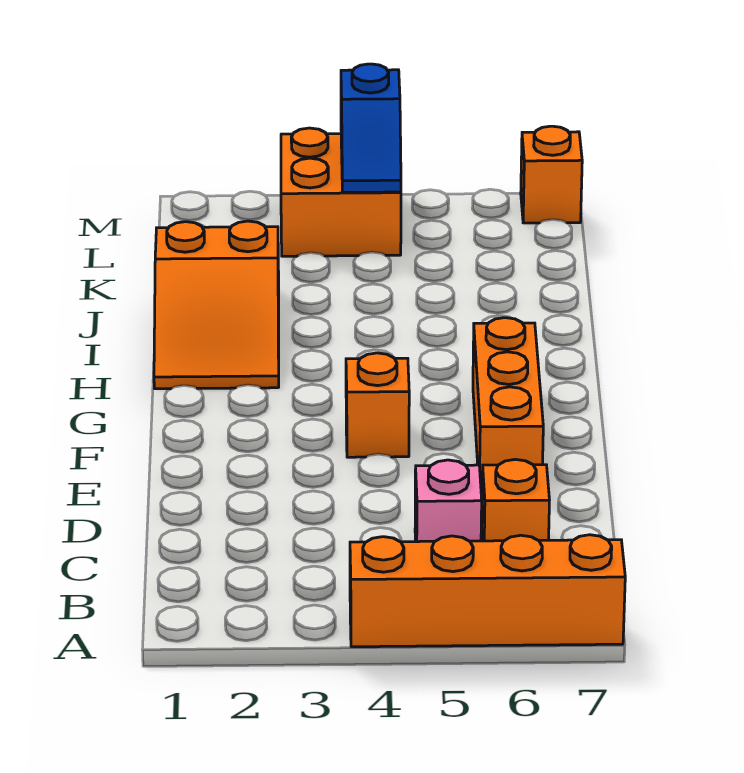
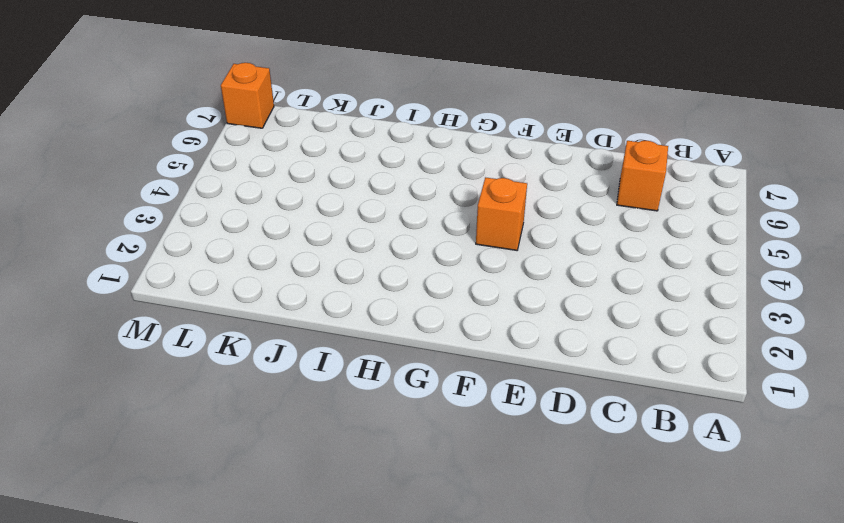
none -> orange 1x4 brick [350,535,625,647]
none -> pink 1x1 brick [415,460,482,542]

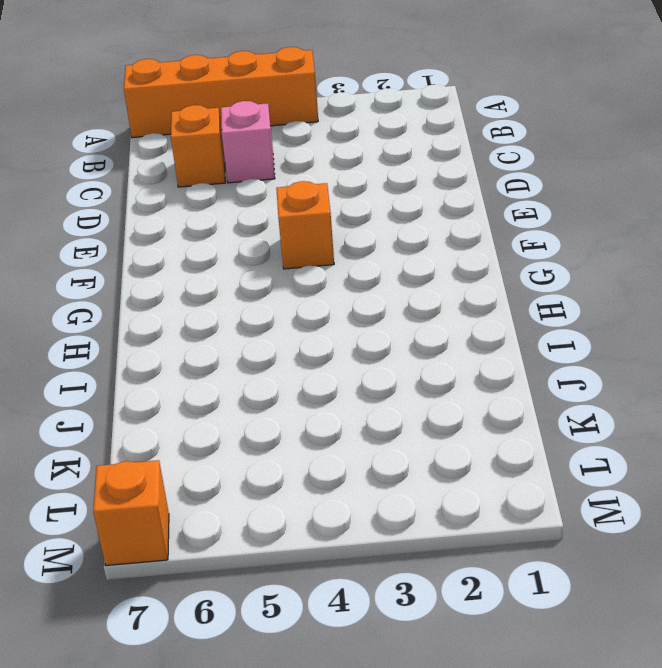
none -> orange 1x3 brick [473,318,543,492]
none -> orange 2x3 slope [154,221,279,389]

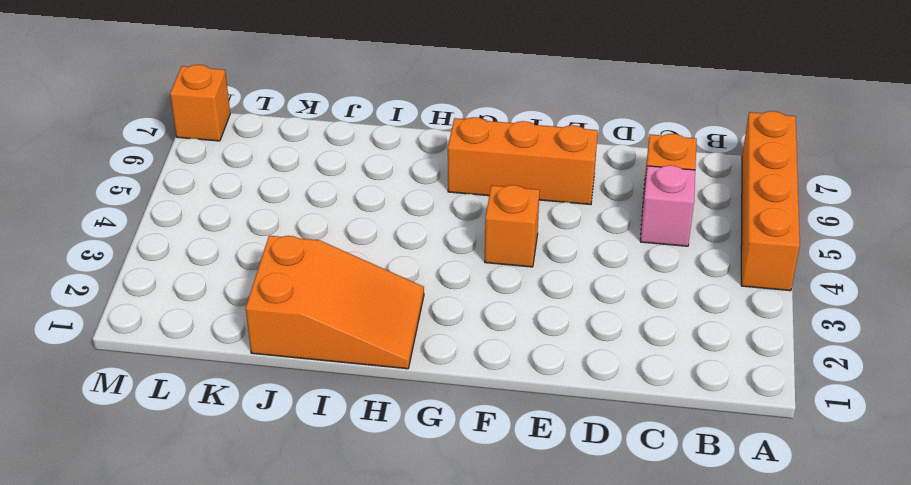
none -> orange 2x2 brick [281,128,401,256]
none -> blue 1x2 slope [341,64,401,193]

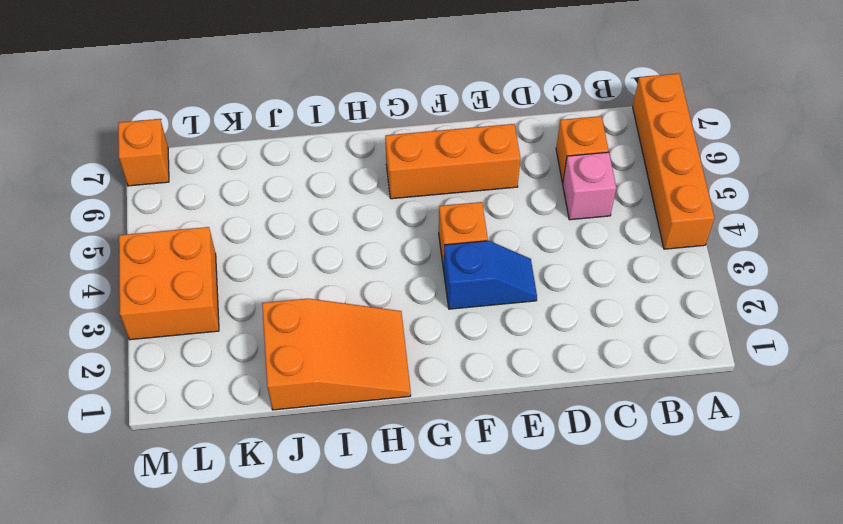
blue 1x2 slope [444,241,537,309] -> blue 1x2 slope moved to [341,64,401,193]

